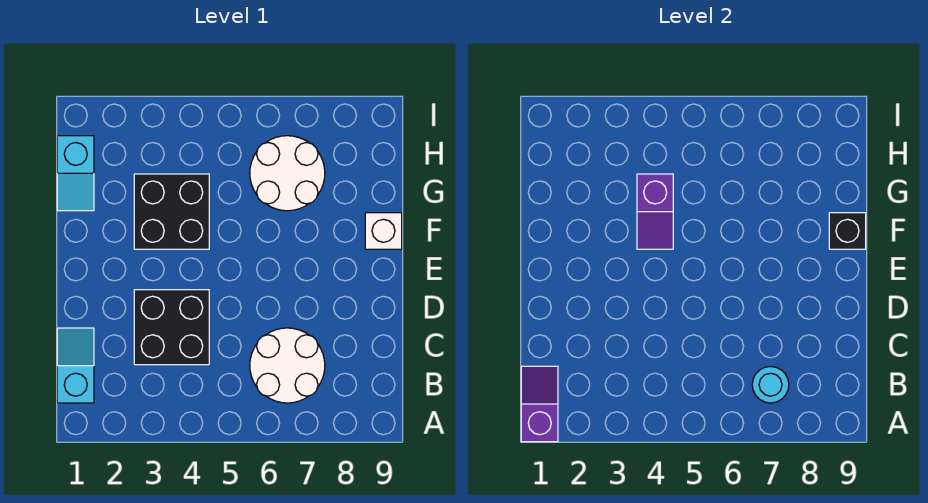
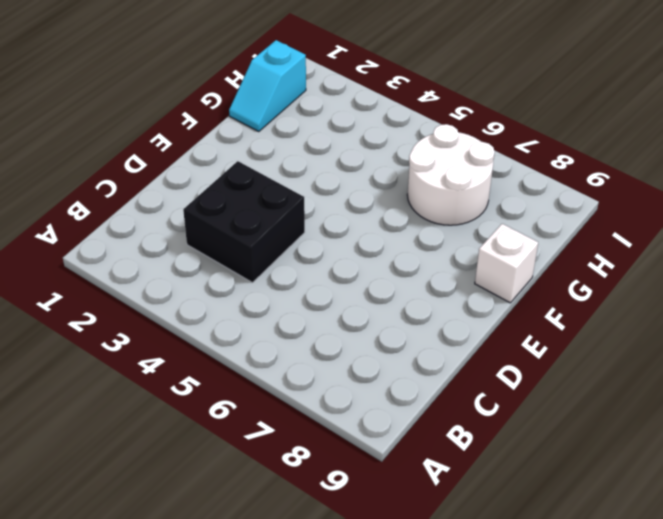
none -> cyan 1x2 slope [57,328,94,403]
none -> white 2x2 round brick [250,328,325,403]

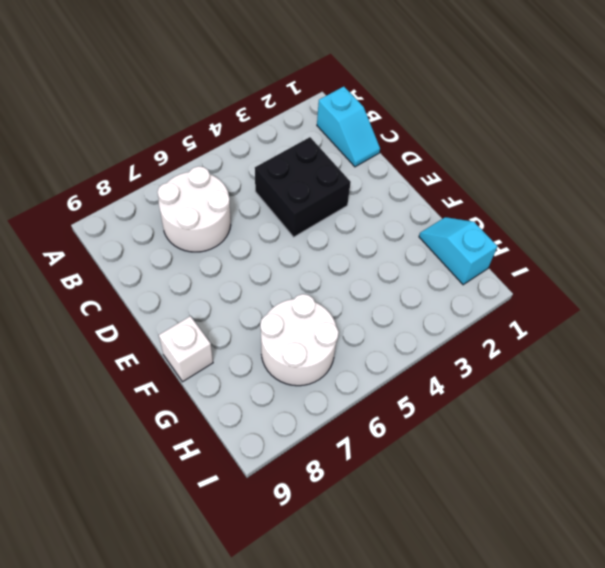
none -> black 2x2 brick [134,174,209,249]
none -> purple 1x2 slope [521,366,558,442]

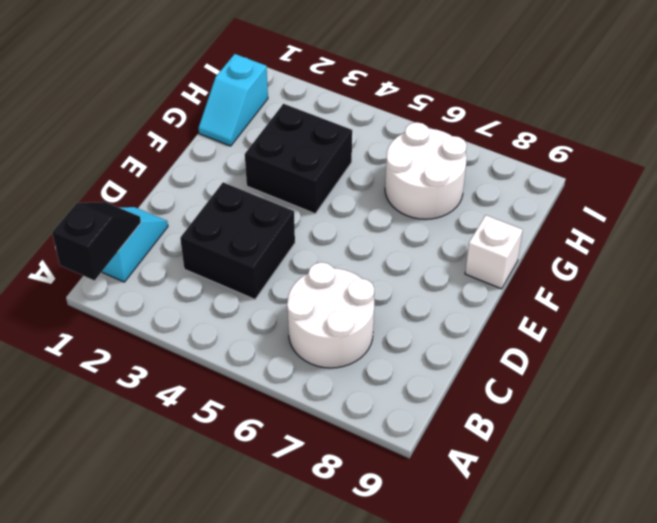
black 1x2 slope [52,202,141,280] -> purple 1x2 slope [521,366,558,442]
none -> cyan 1x1 round brick [752,366,789,403]
none -> purple 1x2 slope [637,174,673,249]

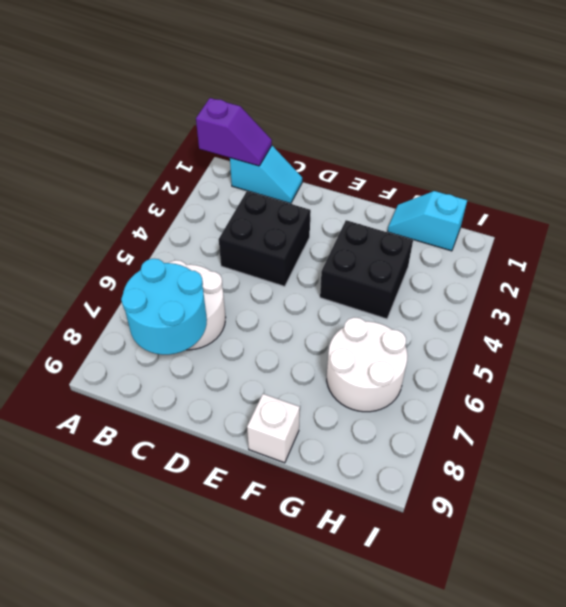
cyan 2x2 round brick [121,259,207,355] -> cyan 1x1 round brick [752,366,789,403]
none -> purple 1x2 slope [637,174,673,249]
none -> black 1x1 brick [829,213,866,249]

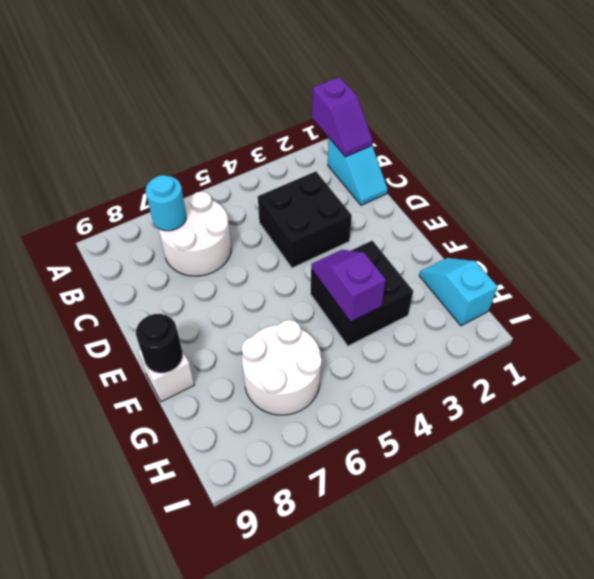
black 1x1 round brick [136,314,183,373] -> black 1x1 brick [829,213,866,249]

